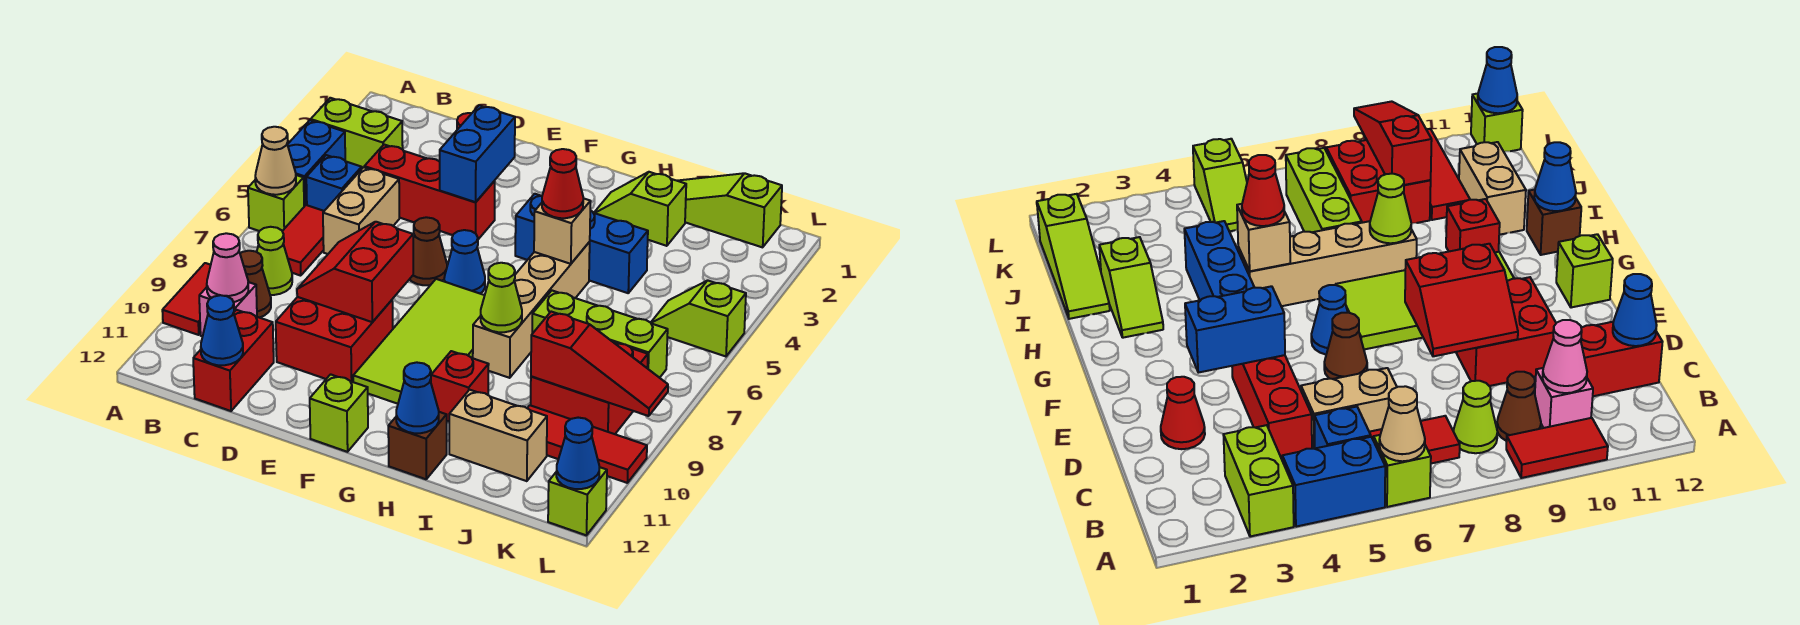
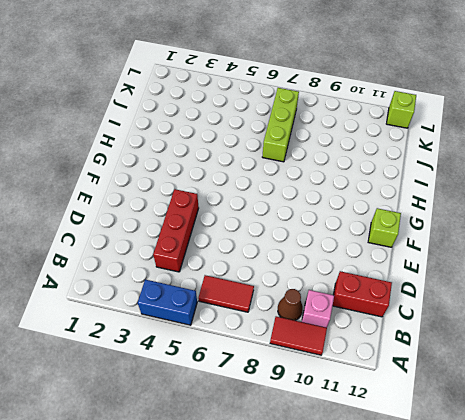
none -> lime 1x2 brick [311,98,403,168]
none -> lime 1x1 brick [248,175,304,231]
none -> blue 1x1 brick [306,155,362,211]
none -> lime 1x1 cone [257,227,292,295]

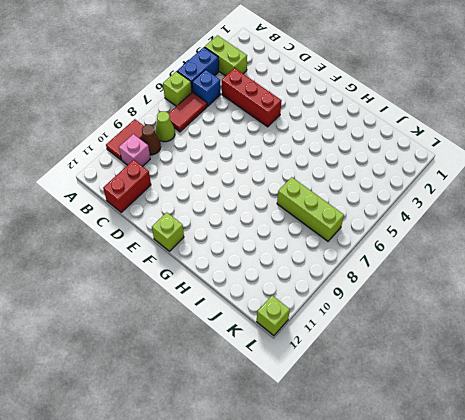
none -> tan 1x2 brick [323,167,399,254]
none -> red 1x1 cone [1161,377,1205,449]
none -> red 2x2 brick [276,297,393,382]
none -> brown 1x1 cone [410,217,447,285]

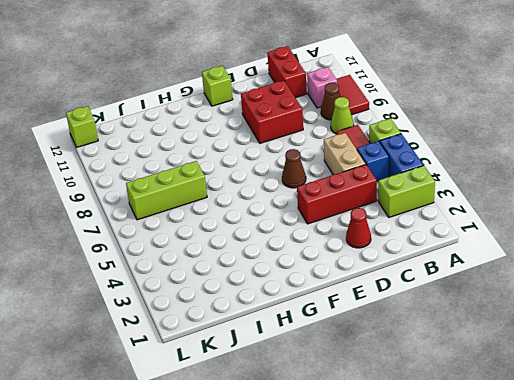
none -> blue 1x1 cone [444,230,485,294]
none -> lime 2x4 tile [353,279,485,404]
none -> blue 1x3 brick [515,194,648,293]
none -> lime 1x2 slope [594,172,686,246]

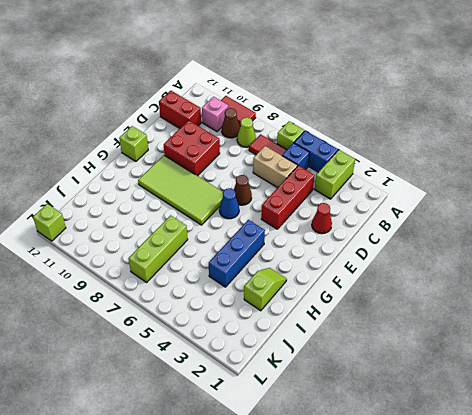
none -> tan 1x4 brick [473,242,590,378]
none -> red 1x1 brick [431,351,489,421]
none -> brown 1x1 brick [388,412,447,479]
none -> lime 1x3 slope [678,173,782,247]

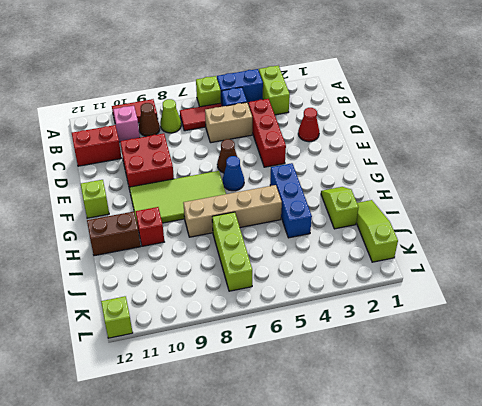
brown 1x2 brick [87,212,141,256] -> brown 1x1 brick [388,412,447,479]
none -> tan 1x2 brick [449,390,547,481]
none -> red 2x2 brick [531,343,648,434]
none -> red 1x3 tile [527,405,647,483]
none -> lime 1x2 slope [651,280,746,356]

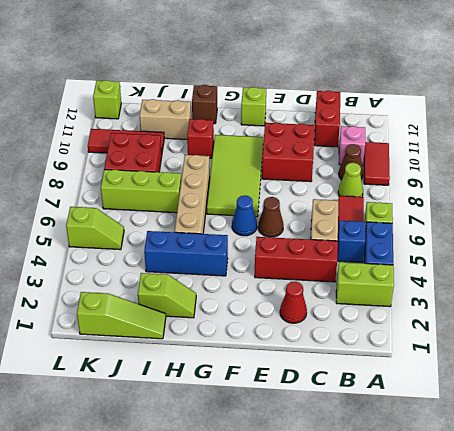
none -> tan 1x1 cone [255,127,296,195]
none -> pink 1x1 cone [207,233,248,302]
none -> blue 1x1 cone [201,295,243,365]
none -> red 2x2 slope [297,222,413,322]

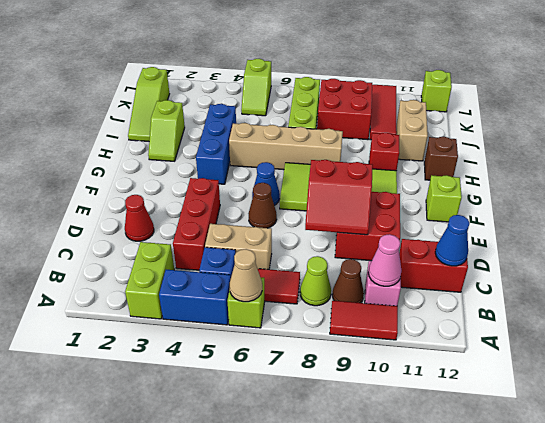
none -> blue 1x2 brick [440,105,515,202]
none -> tan 1x1 brick [534,198,591,264]
none -> lime 1x1 cone [481,263,522,332]
none -> blue 1x1 cone [396,362,439,433]

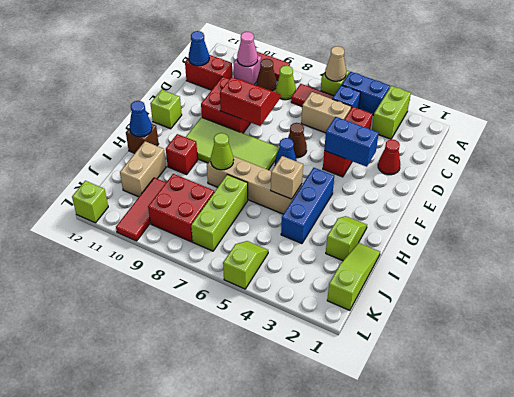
none -> red 1x3 slope [531,312,668,416]
none -> blue 1x1 cone [556,418,599,489]
none -> red 1x1 cone [542,149,583,218]

